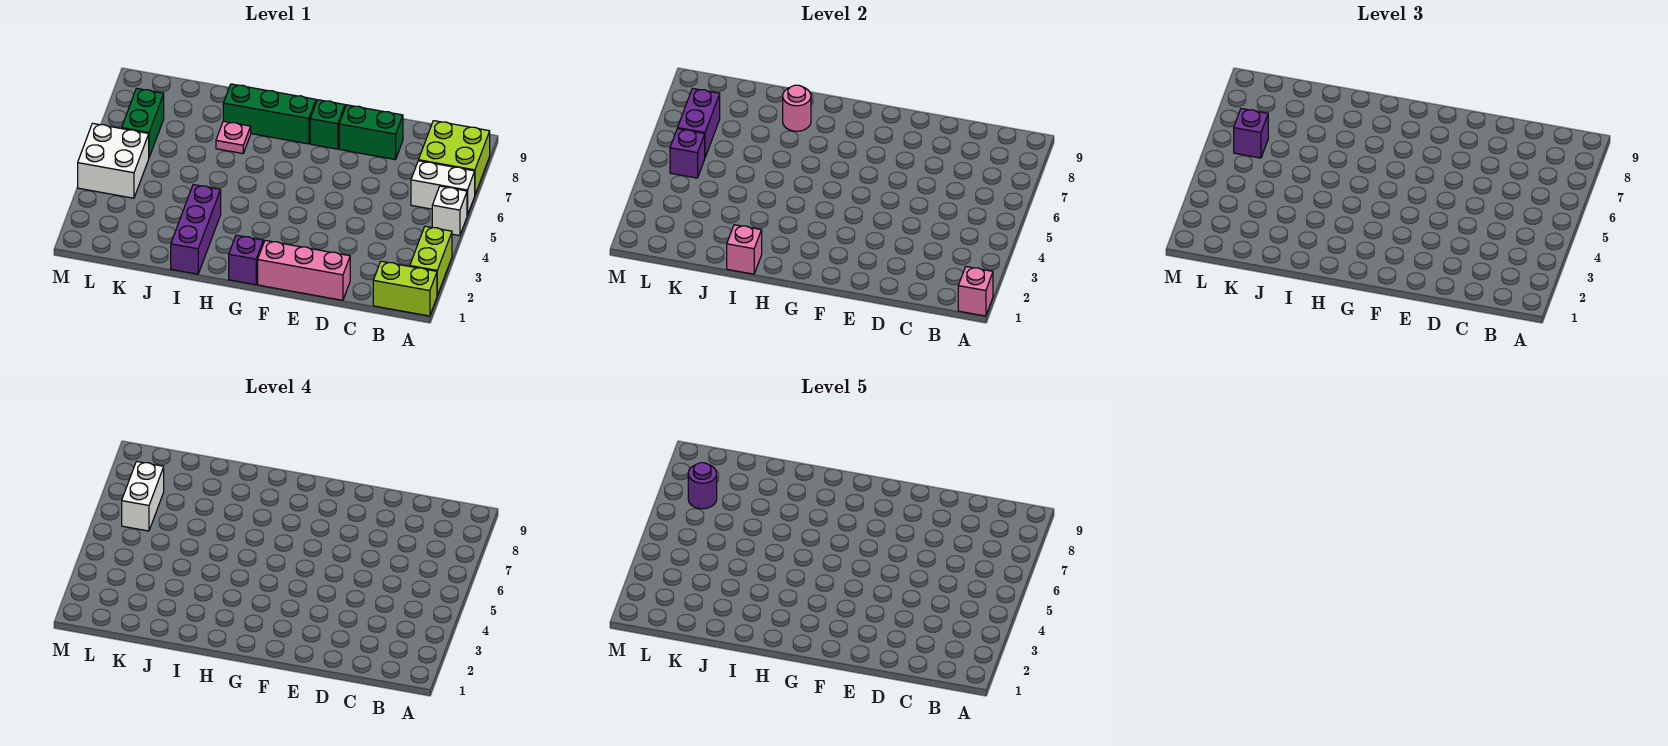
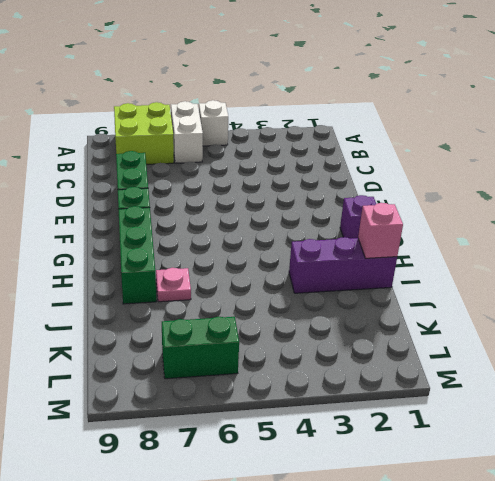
none -> lime 1x2 brick [373,261,437,316]
none -> lime 1x2 brick [410,226,452,296]
none -> pink 1x3 brick [258,240,350,300]

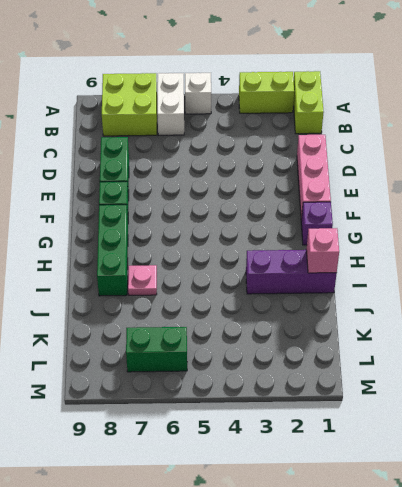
none -> white 2x2 brick [78,123,149,198]
none -> pink 1x1 brick [958,267,993,316]
none -> pink 1x1 round brick [783,85,811,131]

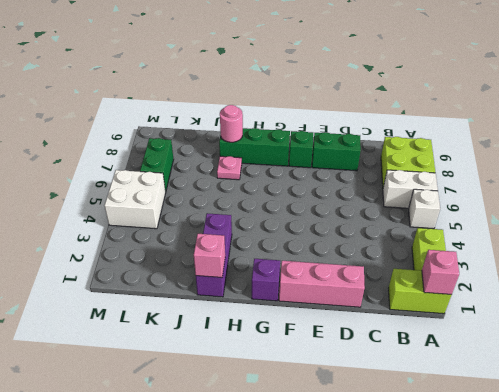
none -> purple 1x1 brick [670,129,705,178]
none -> purple 1x2 brick [678,88,720,157]
none -> purple 1x1 brick [1234,109,1268,158]

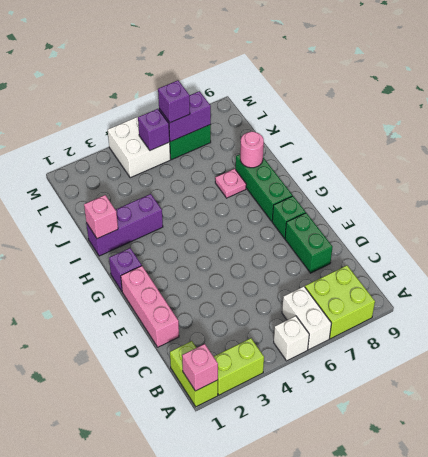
none -> white 1x2 brick [122,461,164,531]
none -> purple 1x1 round brick [688,463,717,509]

